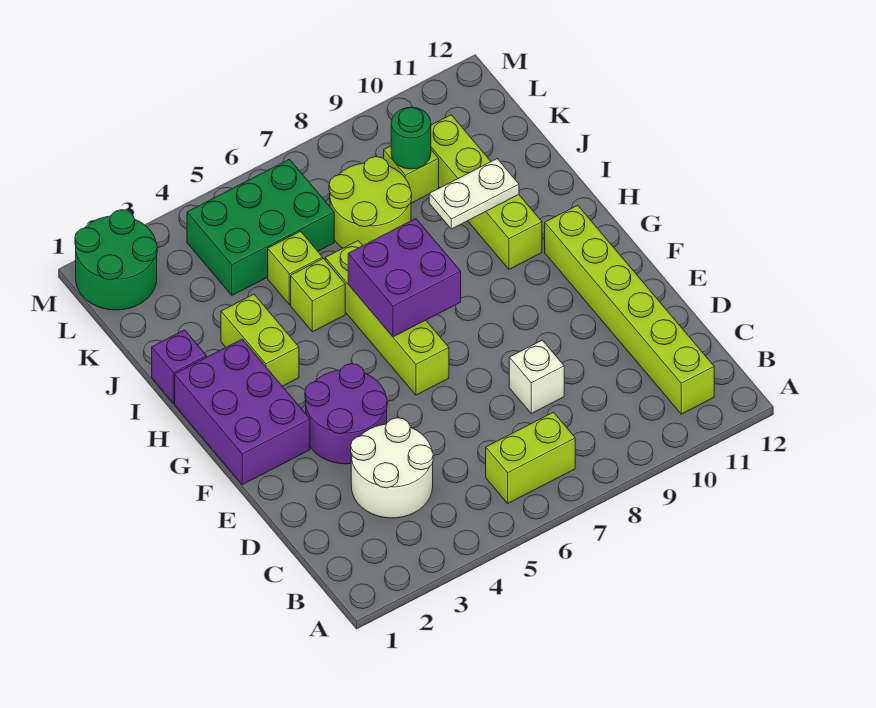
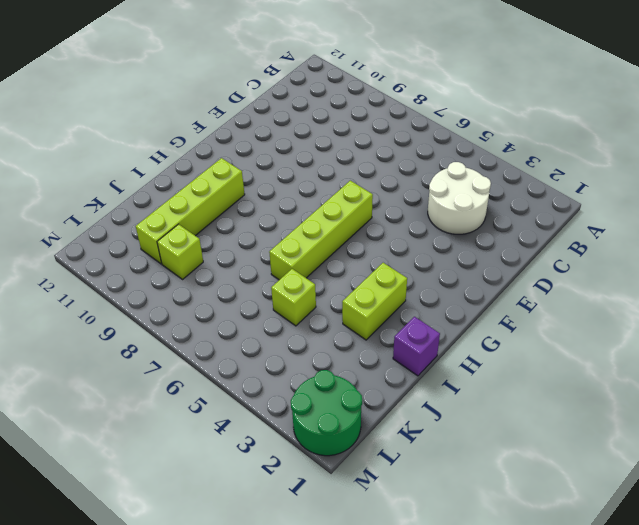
none -> lime 1x2 brick [486,412,575,503]
none -> lime 1x6 brick [545,205,714,414]
none -> white 1x1 brick [509,340,564,414]

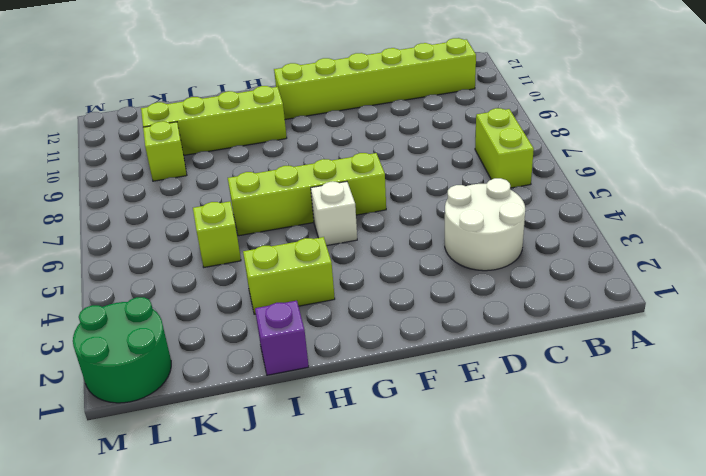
white 1x1 brick [311,181,357,246] -> white 1x1 brick moved to [509,340,564,414]
none -> purple 2x2 round brick [305,364,387,464]
none -> purple 2x3 brick [175,339,310,485]
none -> lime 1x1 brick [291,259,345,332]

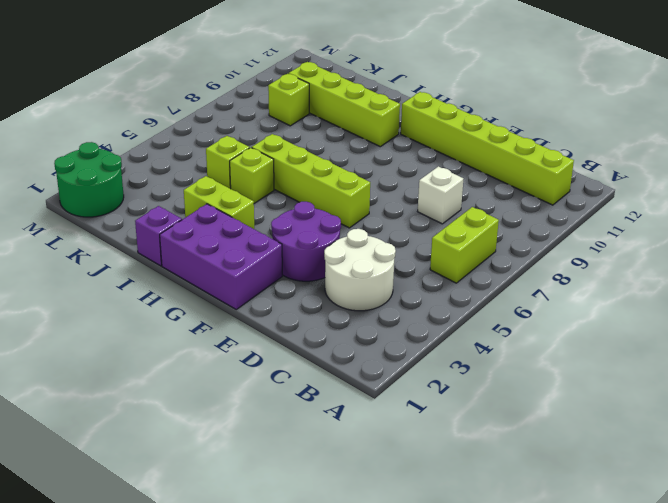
none -> lime 2x2 round brick [329,157,412,248]
none -> green 2x3 brick [187,159,334,295]
none -> purple 2x2 brick [348,219,461,337]

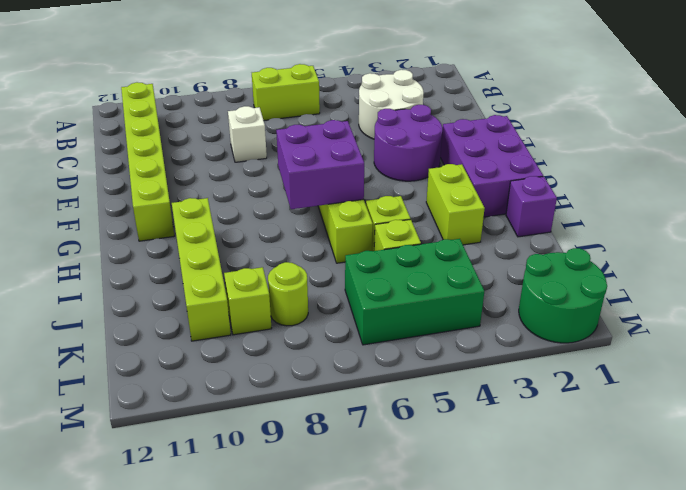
lime 1x1 round brick [268,262,308,326] -> lime 2x2 round brick [329,157,412,248]
none -> white 1x2 plate [429,159,519,229]
none -> green 1x1 round brick [391,107,431,169]

